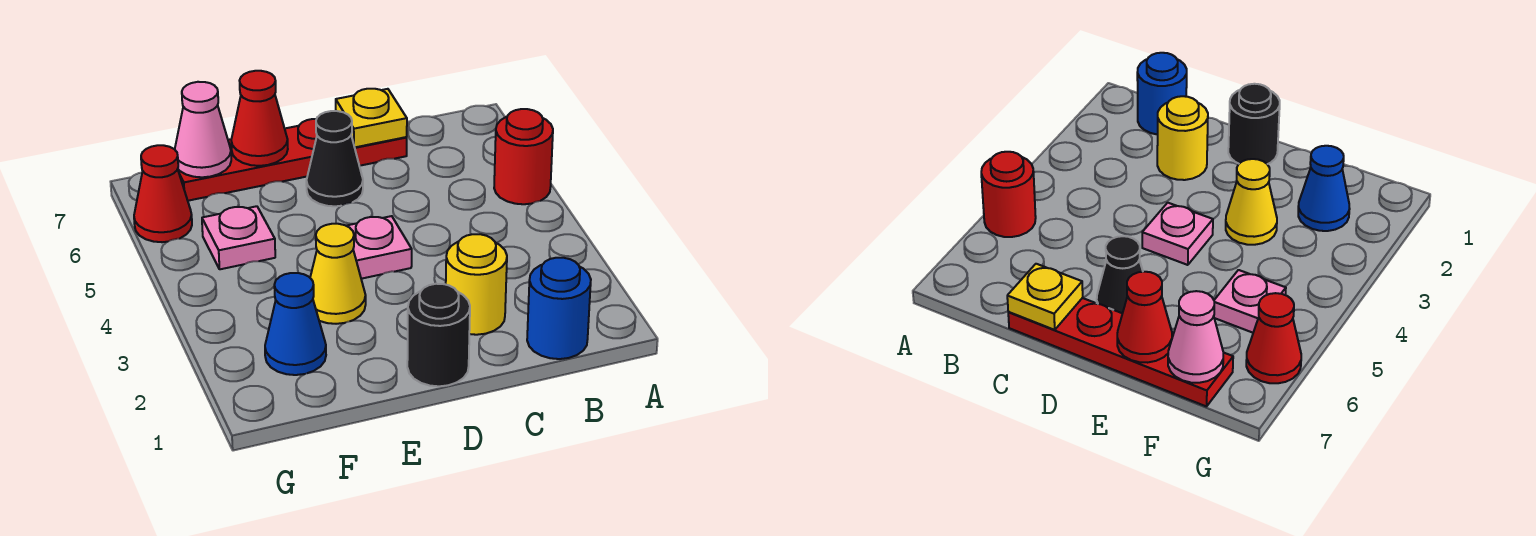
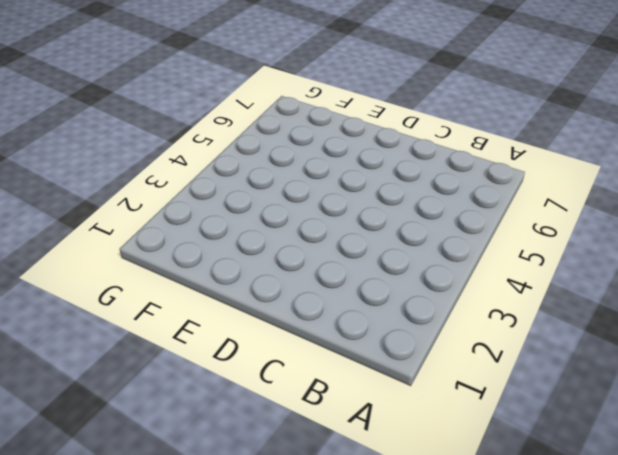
none -> red 1x1 round brick [494,109,553,204]
none -> blue 1x1 round brick [527,258,591,359]
none -> yellow 1x1 round brick [446,234,507,335]

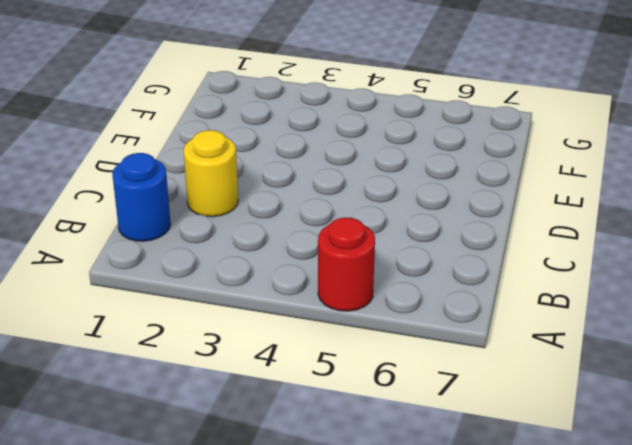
none -> red 1x4 plate [178,119,407,201]
none -> black 1x1 round brick [407,284,470,386]
none -> pink 1x1 plate [347,216,412,279]

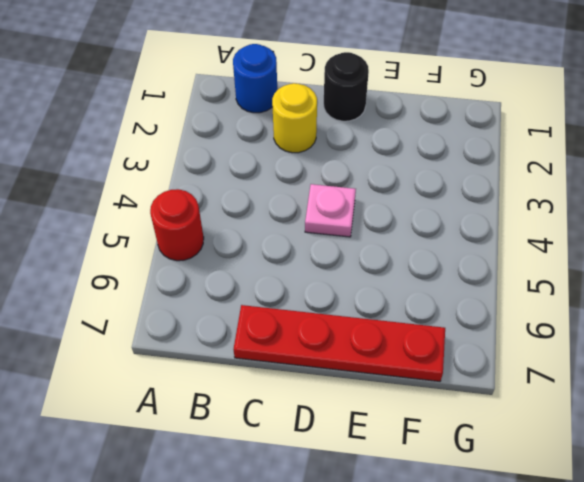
none -> black 1x1 cone [306,111,363,206]
none -> yellow 1x1 cone [310,224,366,324]
none -> blue 1x1 cone [265,273,326,375]

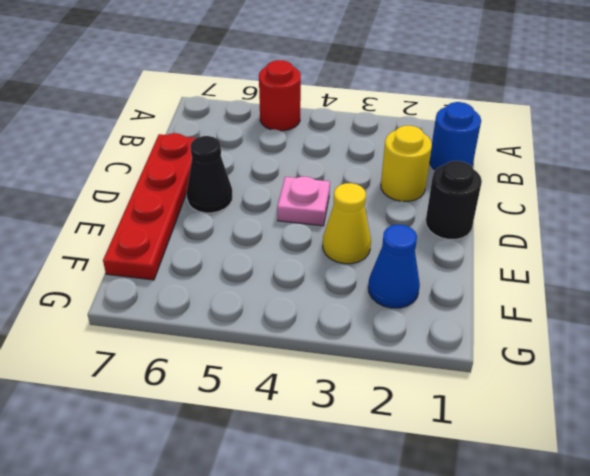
none -> pink 1x1 plate [202,206,275,269]
none -> red 1x1 cone [134,145,192,242]
none -> yellow 1x1 plate [336,89,407,147]

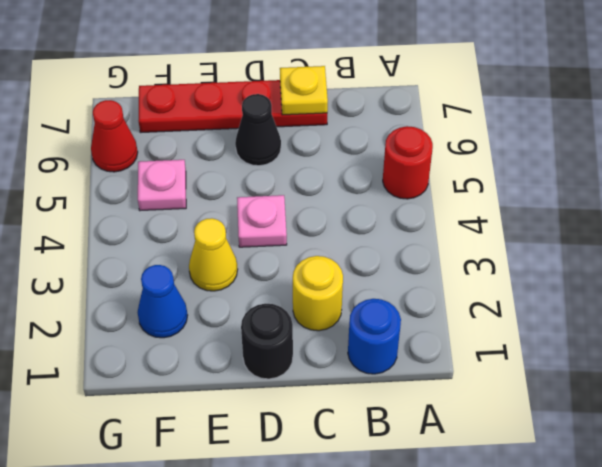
none -> red 1x1 cone [231,71,288,166]
none -> pink 1x1 cone [175,82,231,177]

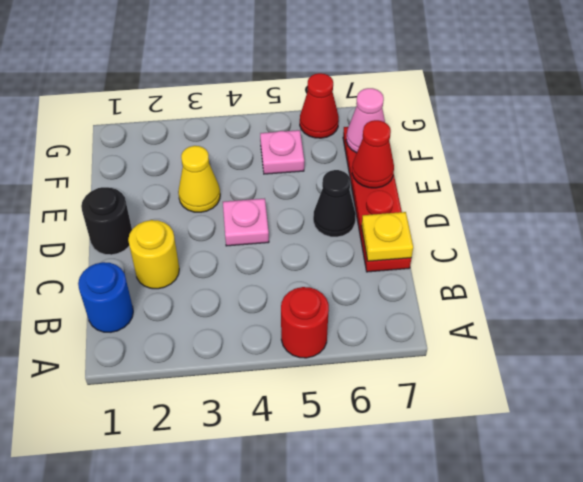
none -> blue 1x1 cone [265,273,326,375]

